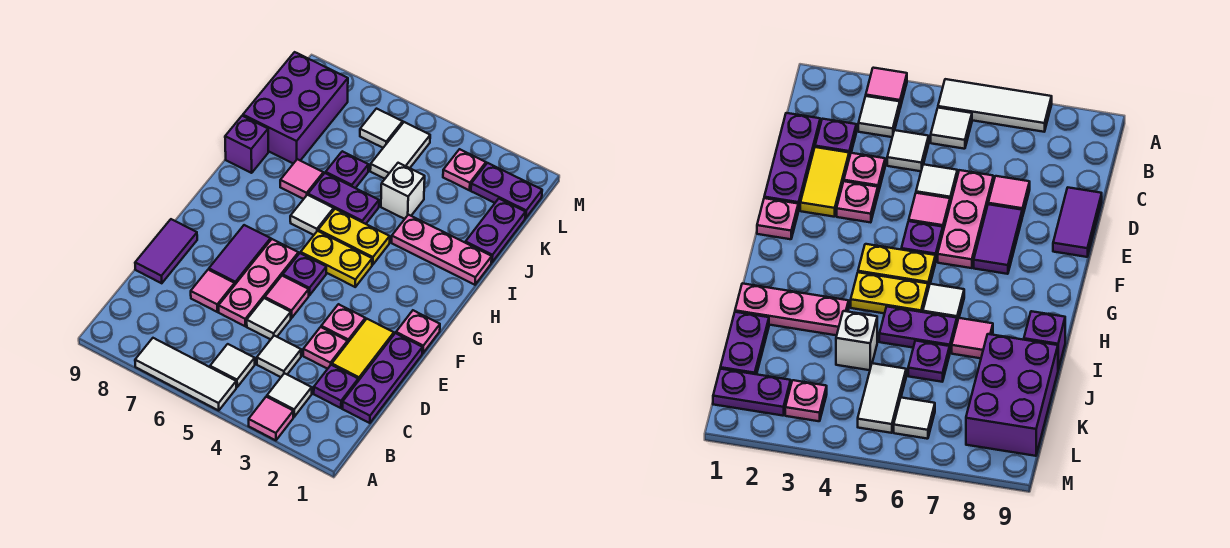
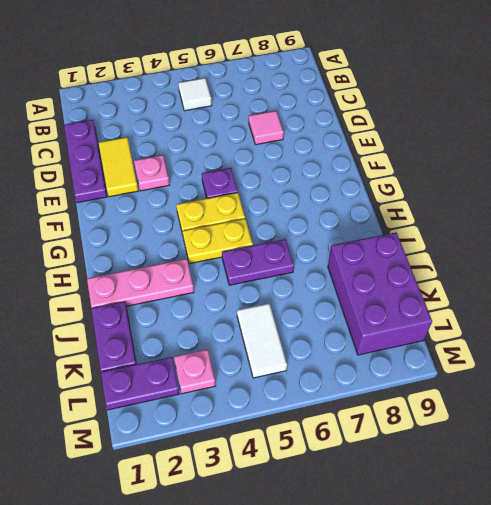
none -> pink 1x1 tile [249,397,293,440]
none -> white 1x3 tile [135,338,236,411]
none -> white 1x1 tile [267,373,312,417]
none -> purple 1x1 plate [314,365,358,408]

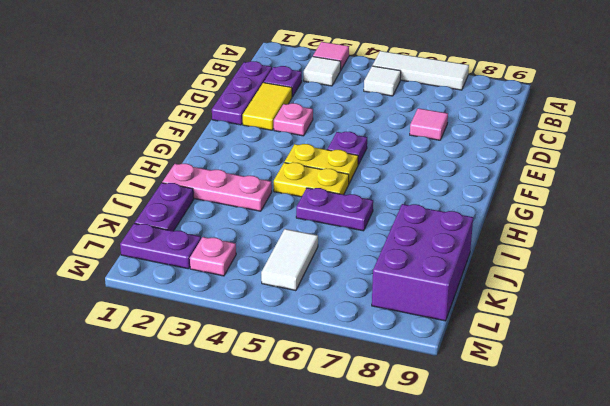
none -> white 1x1 tile [257,336,301,377]
none -> pink 1x1 plate [303,327,348,369]
none -> white 1x1 tile [247,298,291,340]
none -> pink 1x3 plate [219,239,298,326]

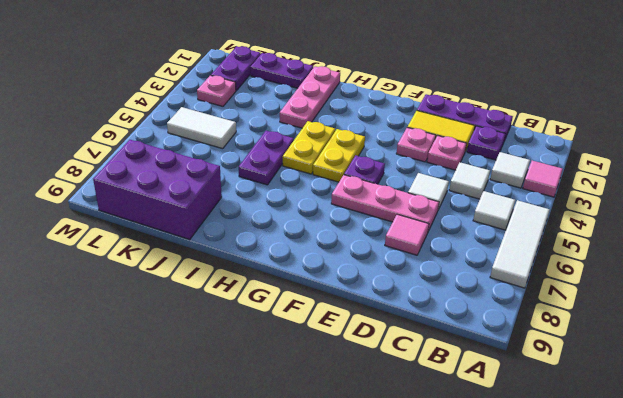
none -> purple 1x2 tile [135,219,197,283]
none -> pink 1x1 tile [265,276,309,318]
none -> purple 1x2 tile [209,225,271,284]
none -> pink 1x1 plate [396,310,440,353]

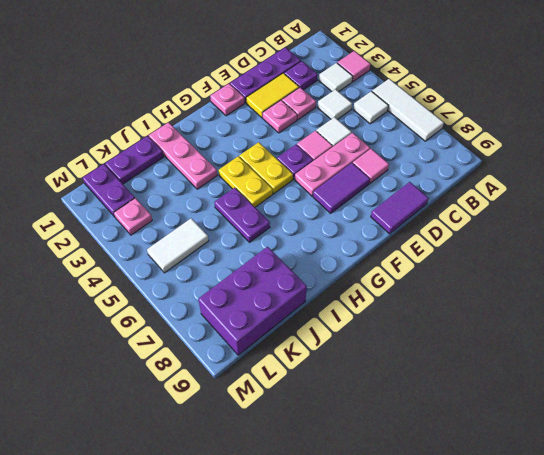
none -> white 1x1 tile [290,195,334,235]
none -> pink 1x1 tile [280,159,323,199]
none -> purple 1x1 brick [225,116,268,173]
none -> white 1x1 brick [381,163,425,219]

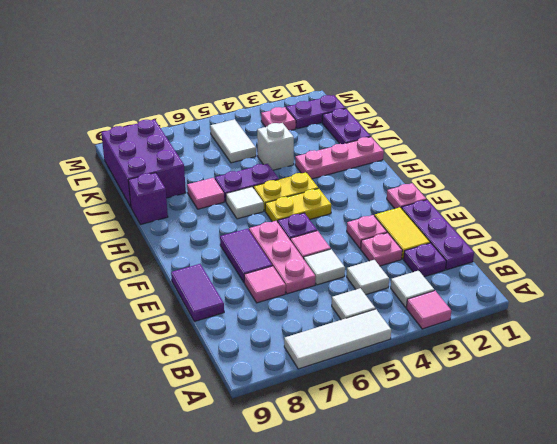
none -> purple 1x1 plate [326,151,368,188]
none -> white 1x1 tile [360,109,403,148]

